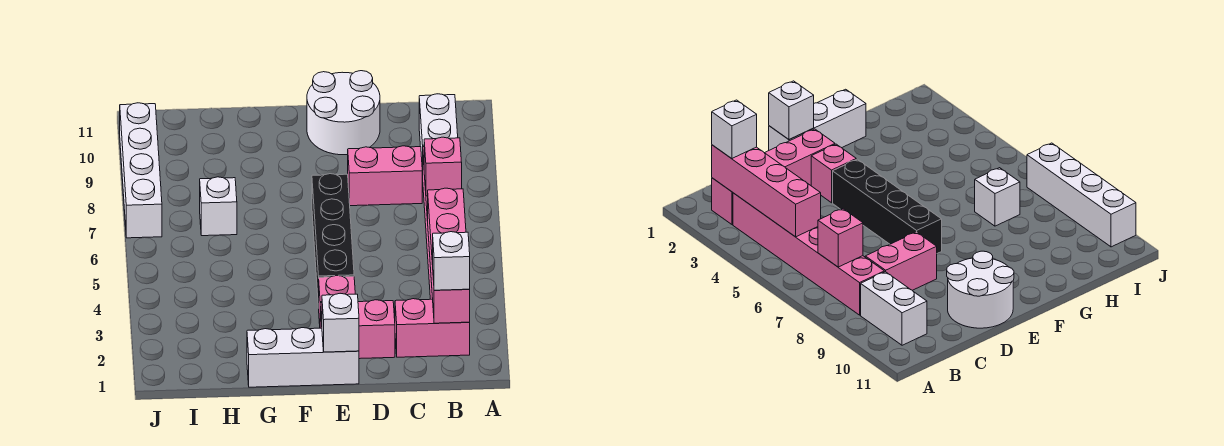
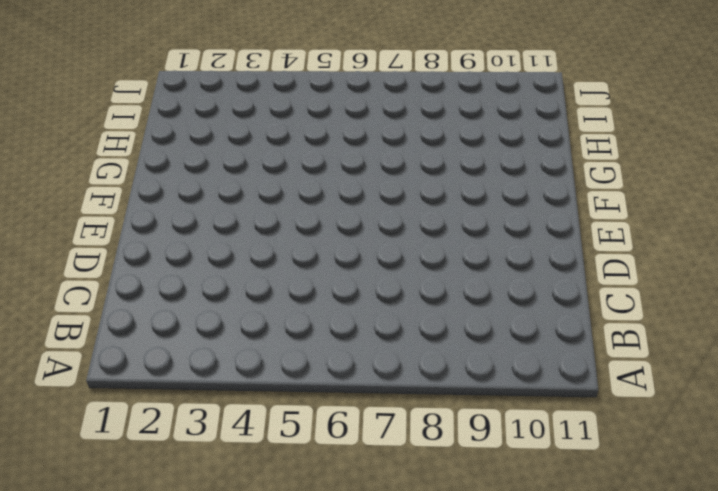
none -> pink 1x2 brick [395,299,470,357]
none -> pink 1x6 brick [733,193,884,315]
none -> white 1x2 brick [419,94,458,177]

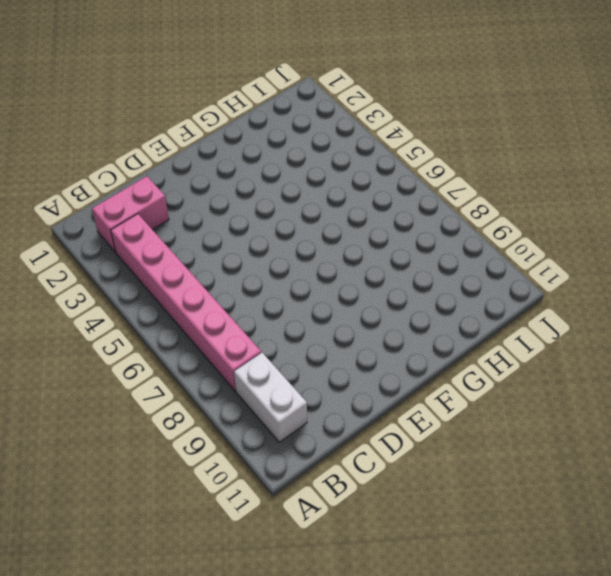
none -> pink 1x2 brick [348,146,422,206]
none -> pink 1x2 brick [320,300,395,359]
none -> white 2x2 round brick [307,71,380,155]

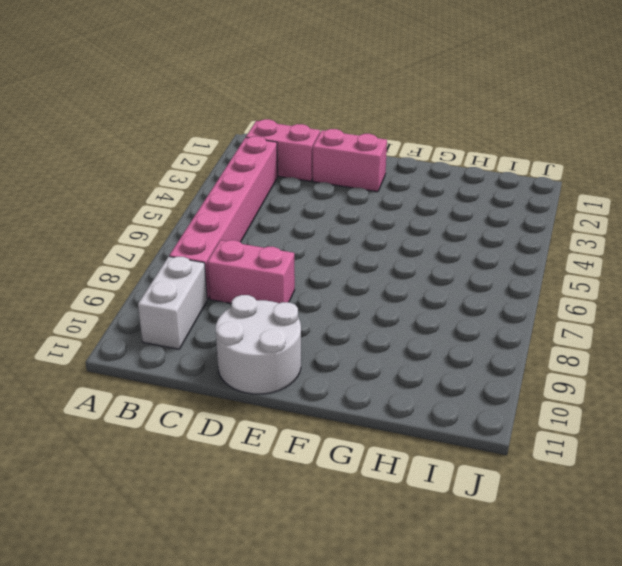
none -> white 1x3 brick [247,328,359,387]
none -> pink 1x1 brick [319,275,355,324]
none -> black 1x4 brick [312,174,354,308]

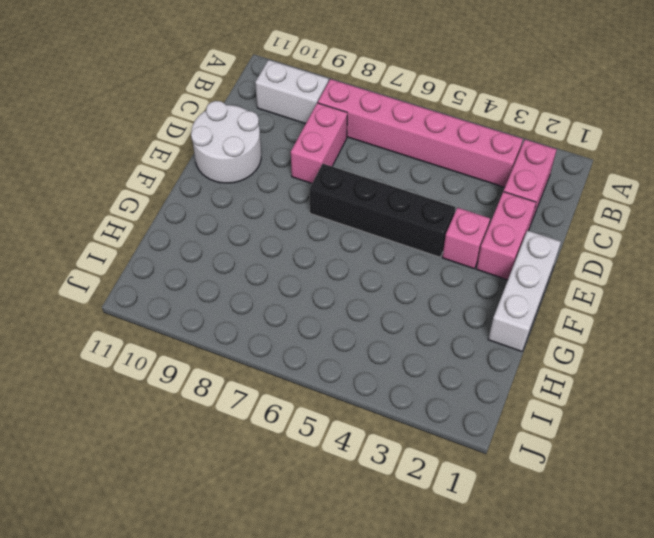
none -> white 1x1 brick [200,177,237,236]
none -> white 1x4 brick [120,103,162,238]
none -> pink 1x4 brick [428,188,470,323]

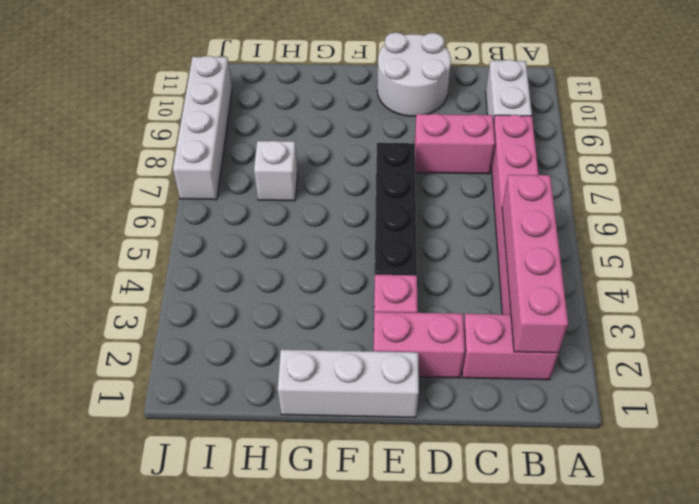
none -> pink 1x1 brick [424,137,462,196]
none -> white 1x1 brick [322,293,359,352]
none -> white 1x1 brick [433,232,470,290]

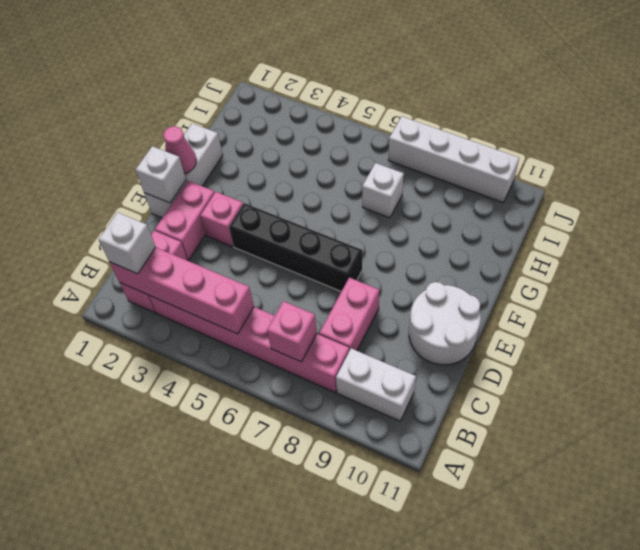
pink 1x1 cone [163,126,196,174] -> none

